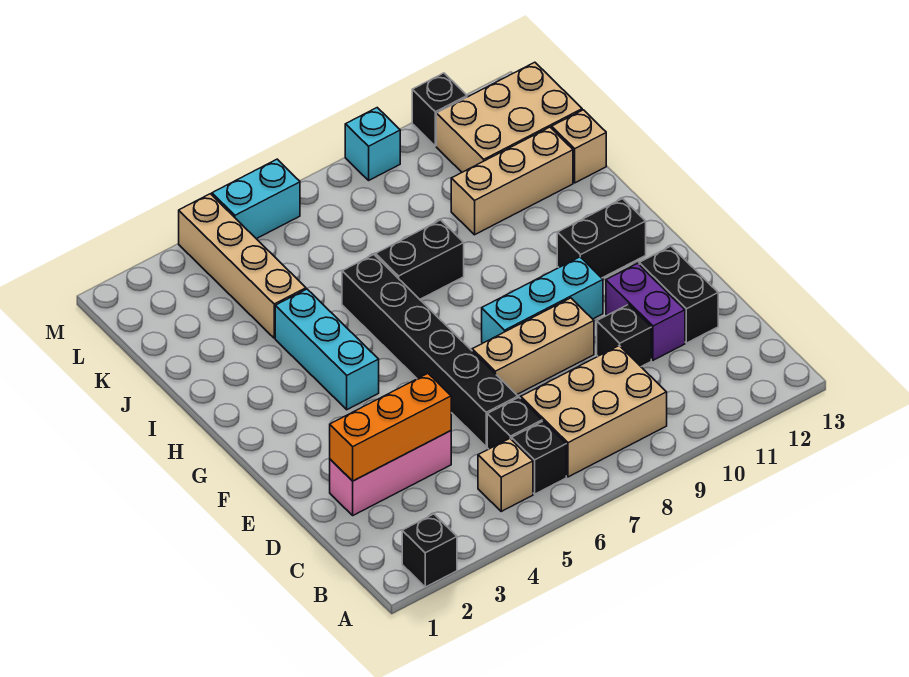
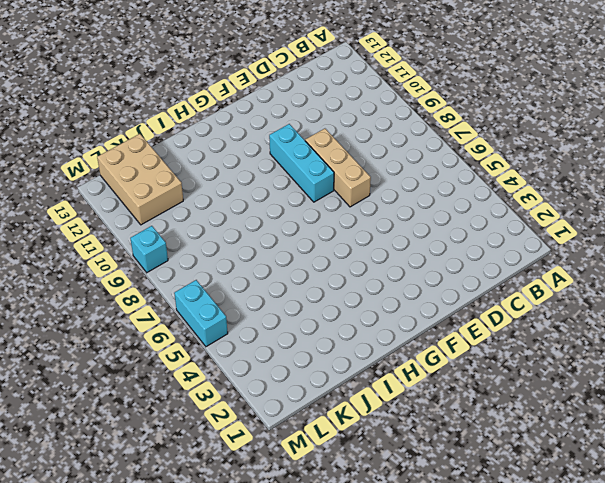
none -> black 1x1 brick [402,514,457,587]
none -> tan 1x1 brick [478,438,533,511]
none -> black 1x1 brick [512,421,566,494]

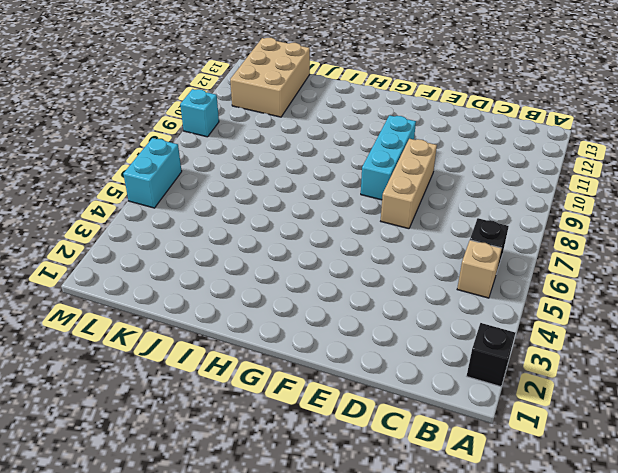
none -> tan 2x3 brick [521,346,667,477]
none -> black 1x1 brick [487,398,542,449]
none -> pink 1x3 brick [330,431,451,515]

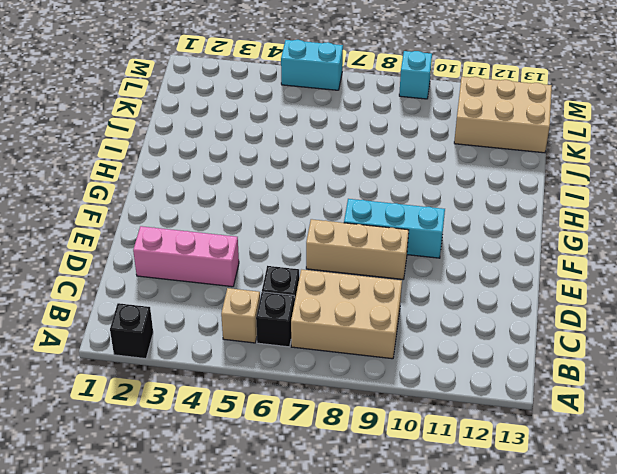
none -> black 1x6 brick [342,255,518,446]
none -> black 1x1 brick [597,305,651,367]
none -> purple 1x2 brick [606,263,685,360]

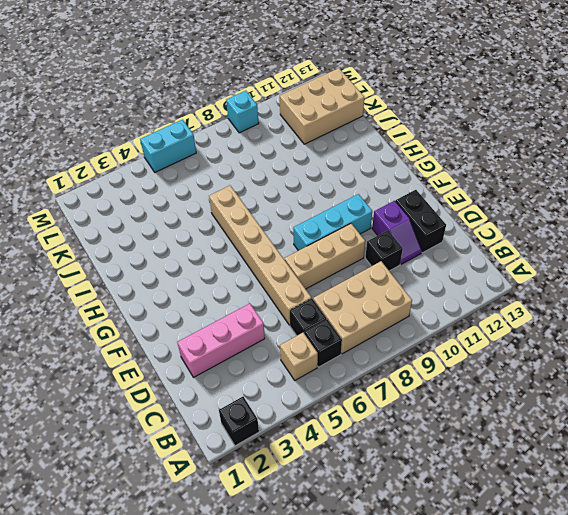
tan 1x6 brick [209,186,311,325] -> black 1x6 brick [342,255,518,446]
purple 1x2 slope [372,201,422,264] -> purple 1x2 brick [606,263,685,360]
none -> cyan 1x3 brick [275,289,379,410]
none -> black 1x2 brick [557,199,646,278]
none -> black 1x2 brick [376,220,464,299]

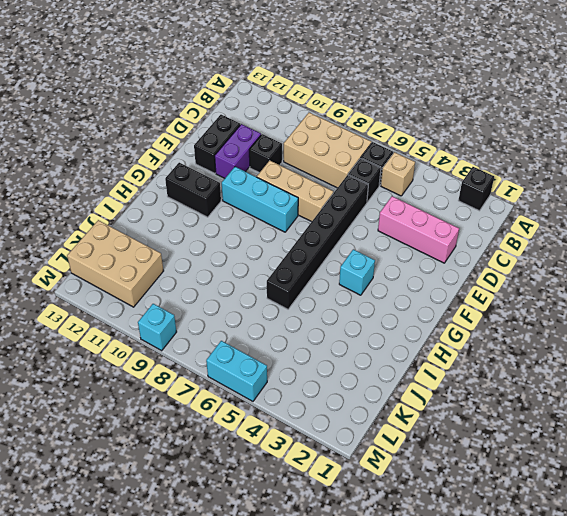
cyan 1x1 brick [339,249,375,295] -> cyan 1x3 brick [275,289,379,410]
none -> black 1x2 brick [376,220,464,299]
none -> tan 1x4 brick [179,194,306,338]
none -> tan 1x3 brick [451,127,573,235]

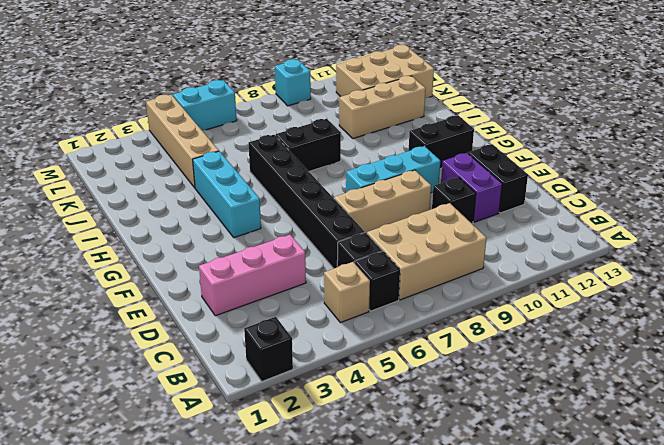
none -> tan 1x1 brick [552,110,606,183]
none -> black 1x1 brick [412,73,467,146]
none -> orange 1x3 brick [330,374,451,481]

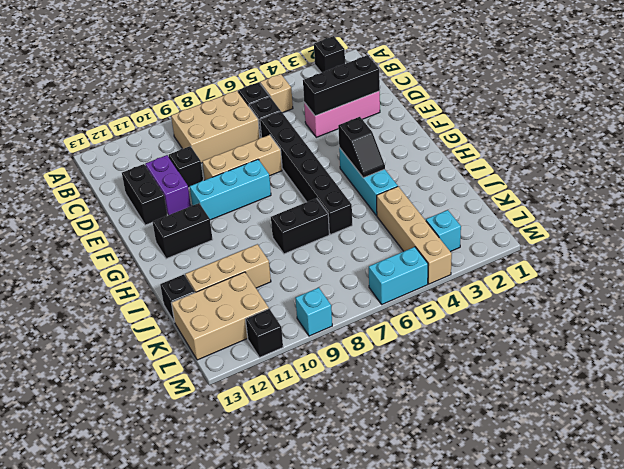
black 1x3 brick [303,55,380,116] -> orange 1x3 brick [330,374,451,481]
black 1x2 slope [338,117,385,178] -> none
black 1x1 brick [160,275,195,322] -> tan 1x1 brick [552,110,606,183]
cyan 1x1 brick [426,210,461,252] -> none

